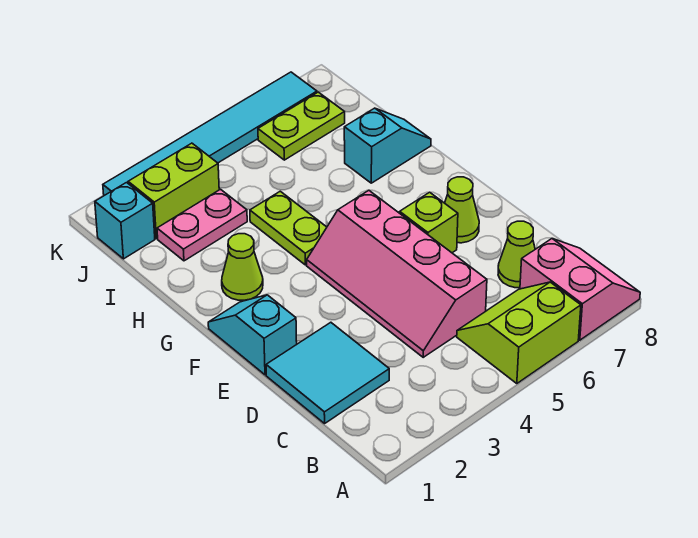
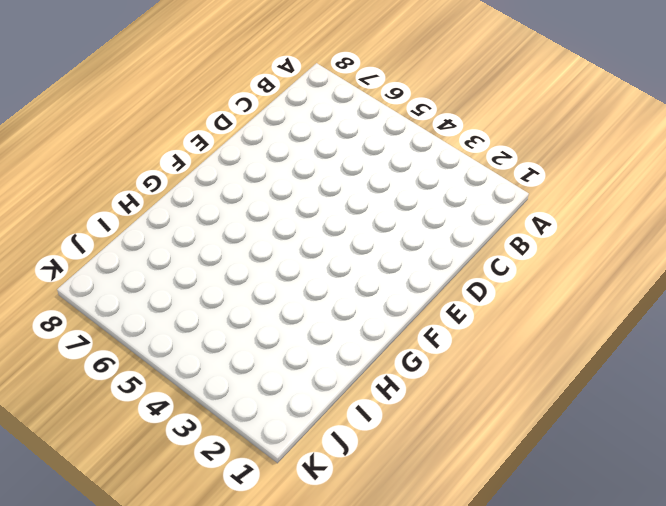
none -> lime 2x2 slope [457,282,581,384]
none -> pink 2x2 slope [520,238,640,340]
none -> cyan 2x2 tile [266,322,389,423]

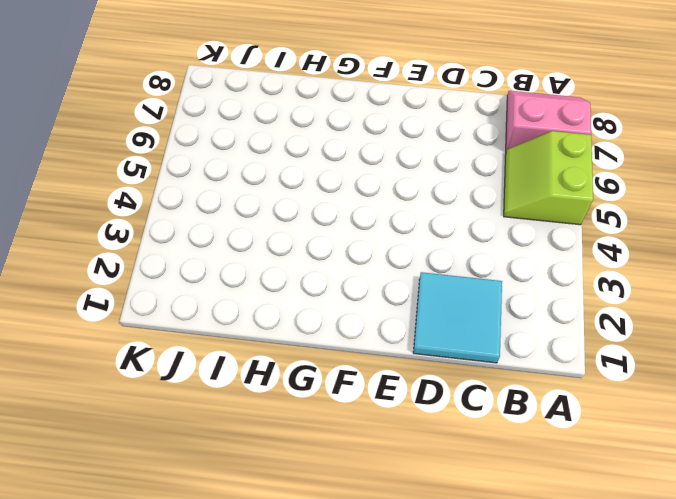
none -> pink 2x4 slope [307,190,487,357]
none -> lime 1x1 cone [498,221,535,288]
none -> cyan 1x2 slope [208,295,297,375]

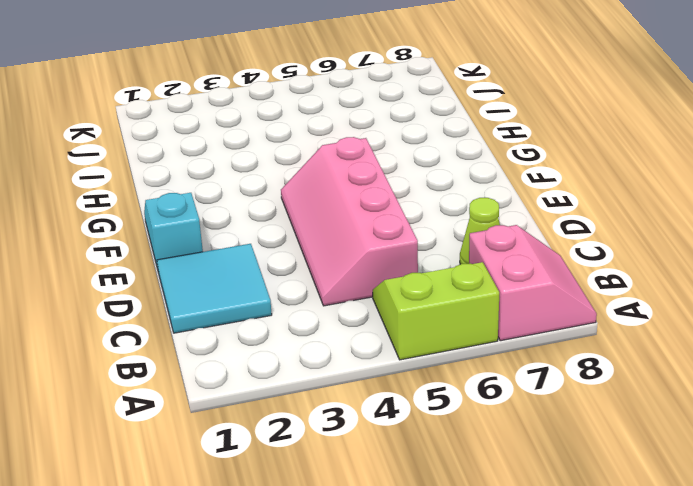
none -> lime 1x1 brick [400,192,458,253]
none -> lime 1x1 cone [445,177,479,243]
none -> lime 1x1 cone [222,234,263,300]

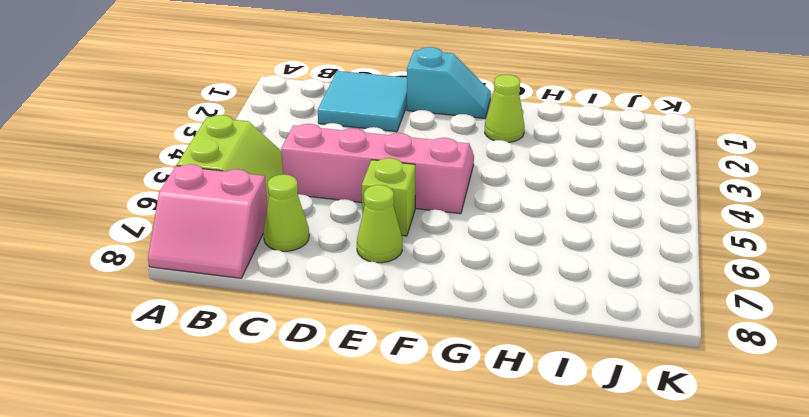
none -> lime 1x2 plate [250,191,327,265]
none -> cyan 1x2 slope [344,108,431,183]
none -> pink 1x2 plate [157,189,247,261]

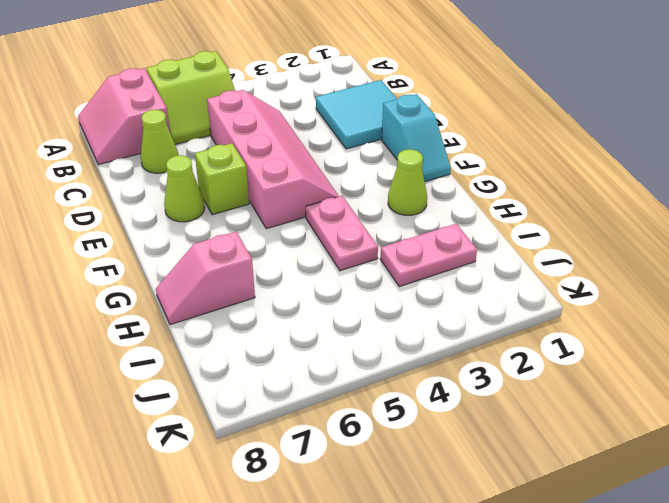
pink 1x2 plate [306,196,378,271] -> lime 1x2 plate [250,191,327,265]
pink 1x2 slope [156,232,255,325] -> cyan 1x2 slope [344,108,431,183]
none -> cyan 1x1 brick [95,183,155,259]
none -> lime 1x2 brick [128,143,219,239]
none -> lime 1x2 plate [258,92,345,160]

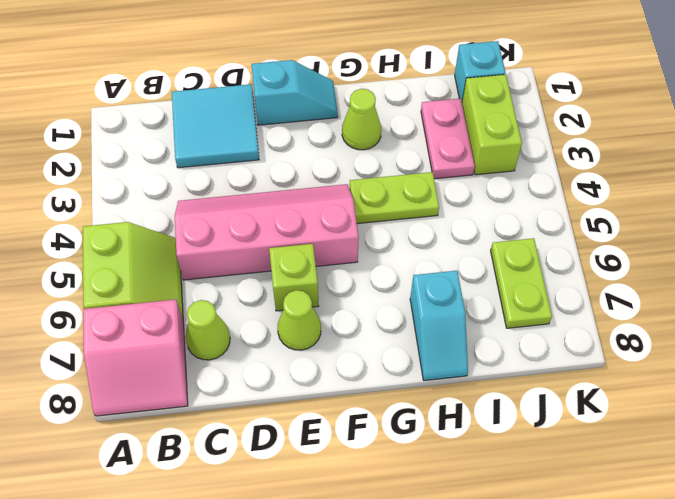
none -> cyan 1x6 tile [103,72,317,196]

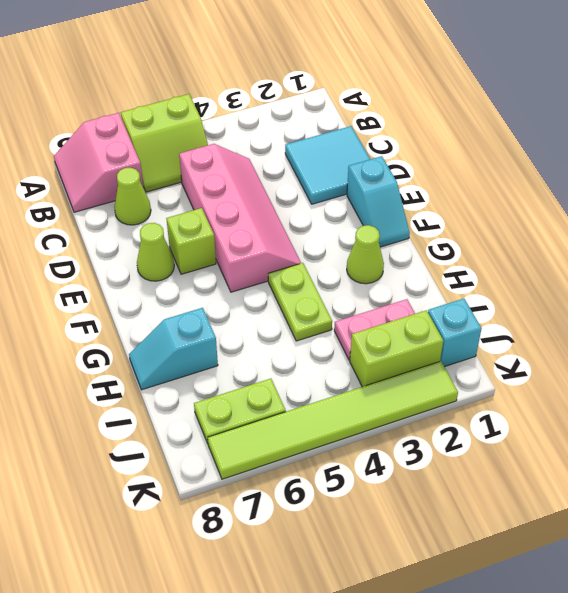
lime 1x6 tile [208,361,458,479] -> cyan 1x6 tile [103,72,317,196]

